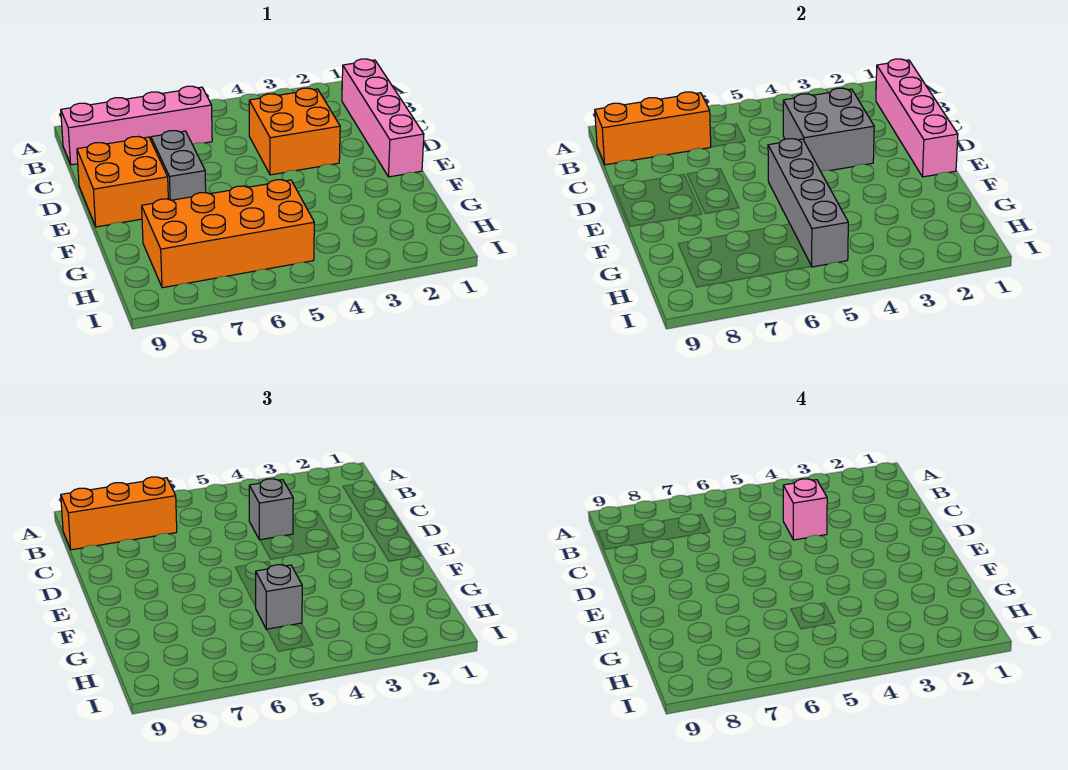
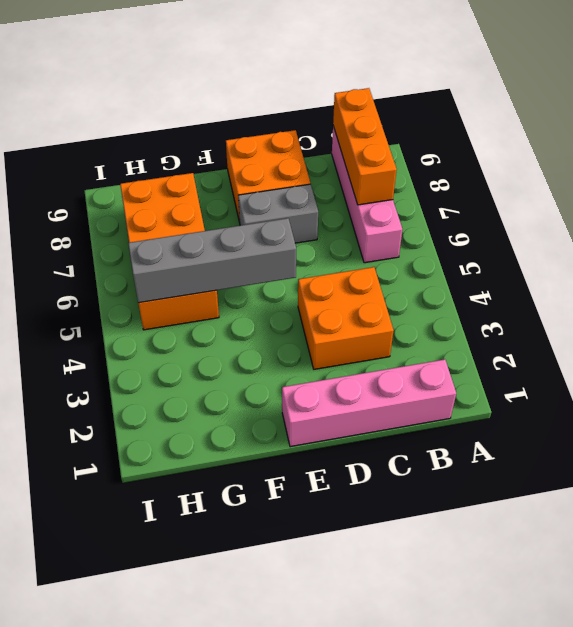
none -> pink 1x4 brick [876,59,958,177]
none -> grey 2x2 brick [783,88,874,171]
none -> orange 1x3 brick [61,477,177,550]

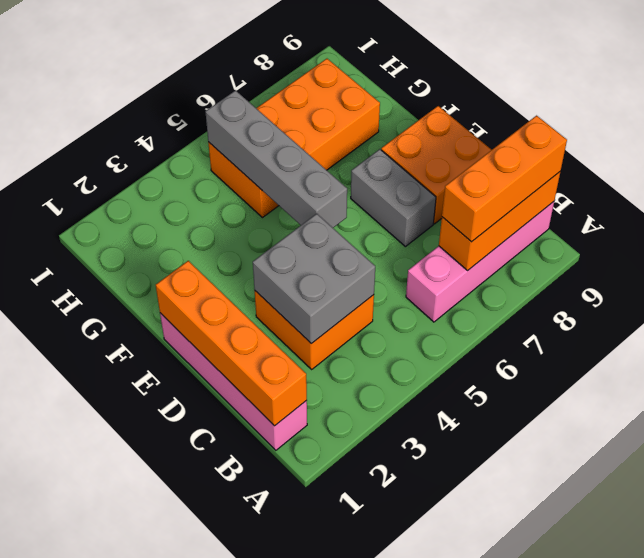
orange 1x4 brick [156,261,307,426] -> pink 1x4 brick [876,59,958,177]
none -> grey 1x1 brick [249,479,293,540]
none -> grey 1x1 brick [255,565,302,630]
none -> pink 1x1 brick [783,479,827,540]

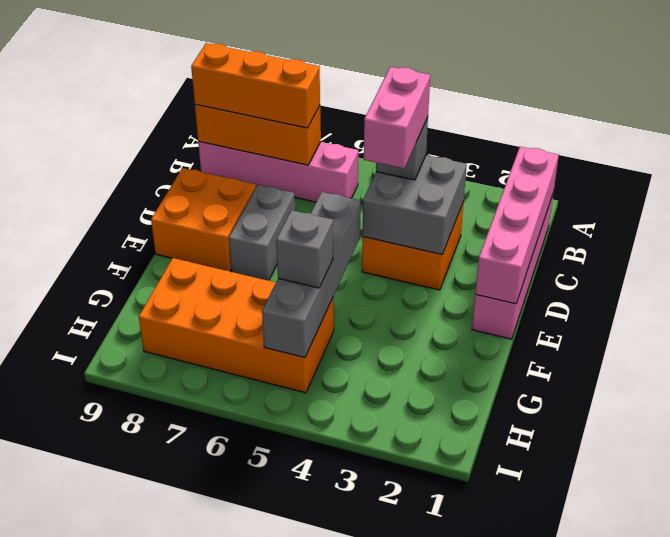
pink 1x2 brick [364,67,430,168] -> pink 1x1 brick [783,479,827,540]

